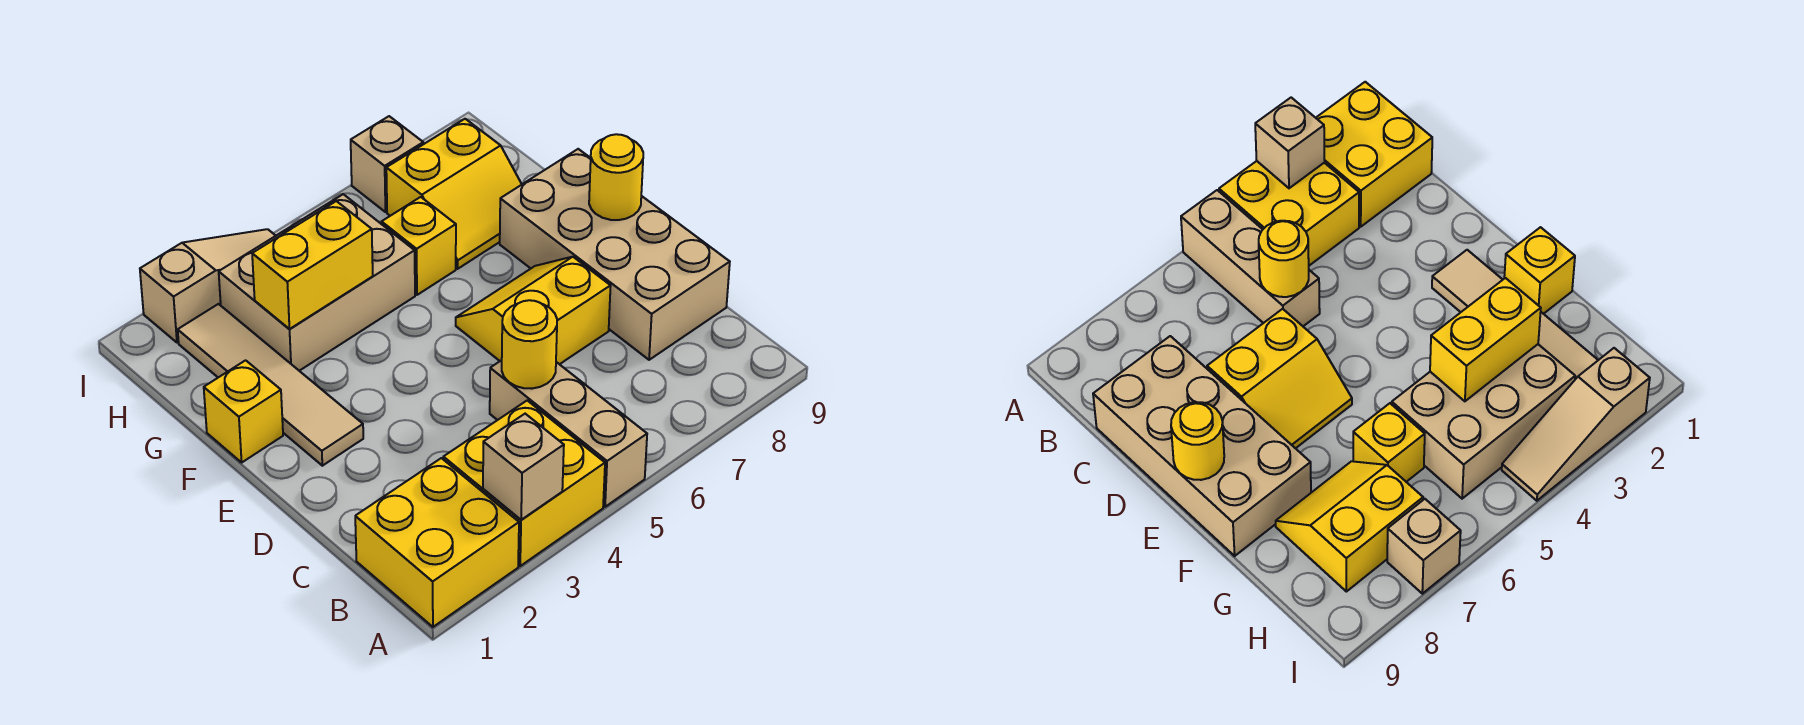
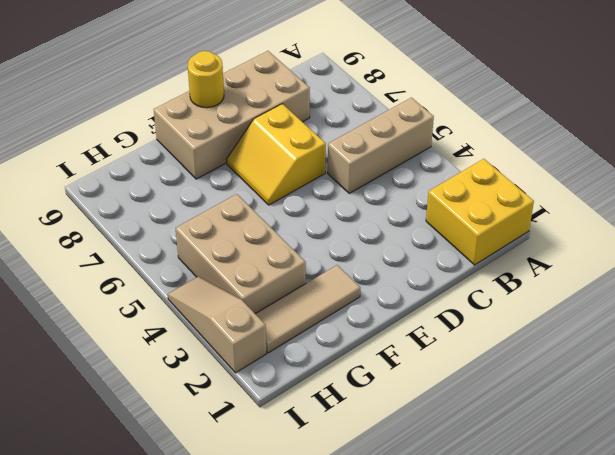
tan 1x3 tile [256,265,360,353] -> tan 1x4 tile [178,304,363,466]
none -> yellow 2x2 brick [443,401,605,566]
none -> yellow 1x1 brick [204,360,283,462]
none -> yellow 1x1 brick [382,197,456,295]

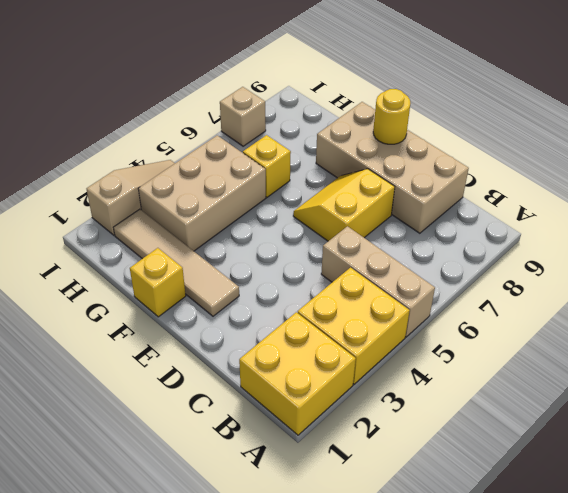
none -> yellow 2x2 slope [386,119,522,269]
none -> tan 1x1 brick [483,414,564,520]
none -> yellow 1x1 round brick [502,300,557,389]

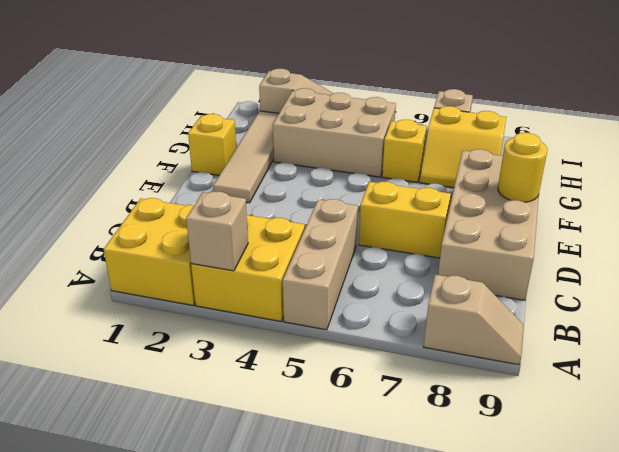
tan 1x2 slope [424,275,524,365] -> none
none -> yellow 1x1 round brick [502,300,557,389]
none -> yellow 1x2 brick [252,201,373,329]

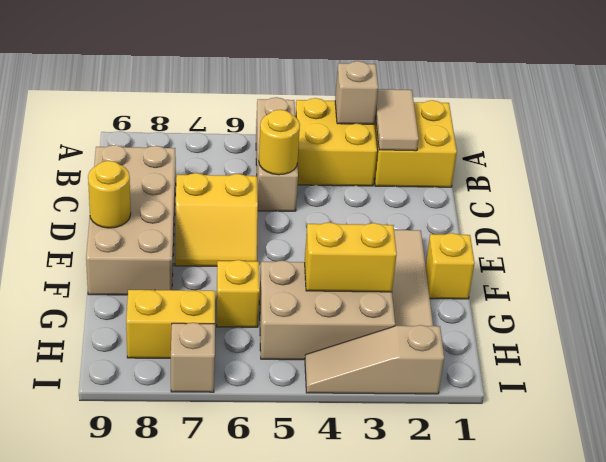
tan 1x2 tile [375,89,419,151] -> none

